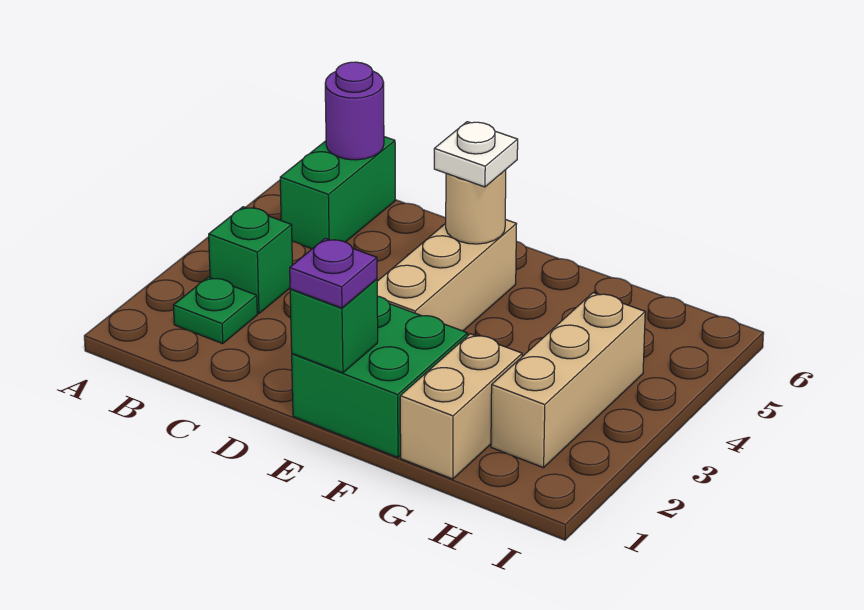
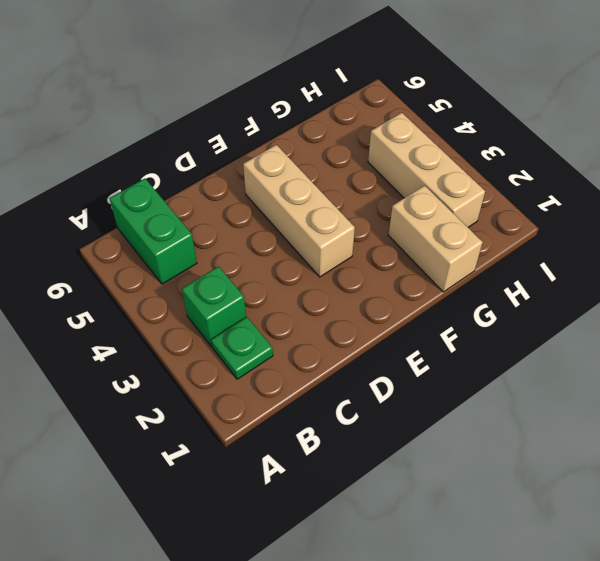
none -> green 2x2 brick [292,296,468,457]
none -> purple 1x1 round brick [325,62,384,160]
none -> green 1x1 brick [290,279,378,373]

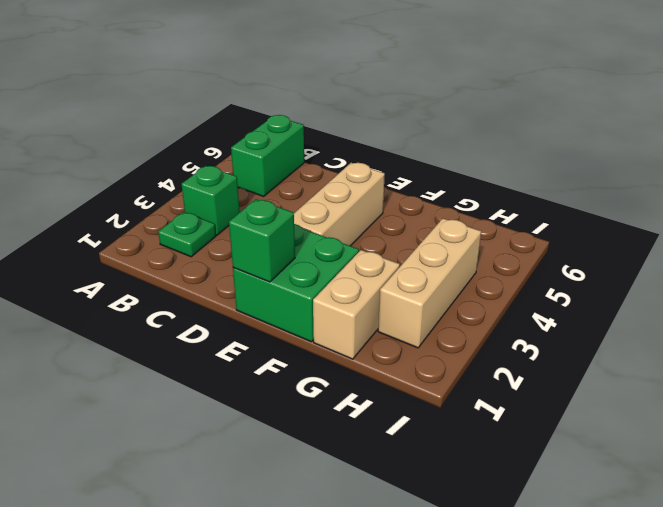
none -> purple 1x1 round brick [325,62,384,160]
none -> tan 1x1 round brick [446,170,506,244]
none -> purple 1x1 plate [290,238,377,308]

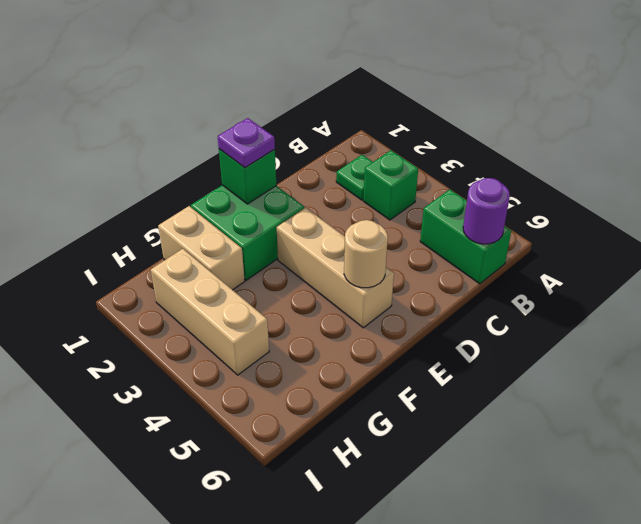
none -> white 1x1 plate [434,122,518,187]

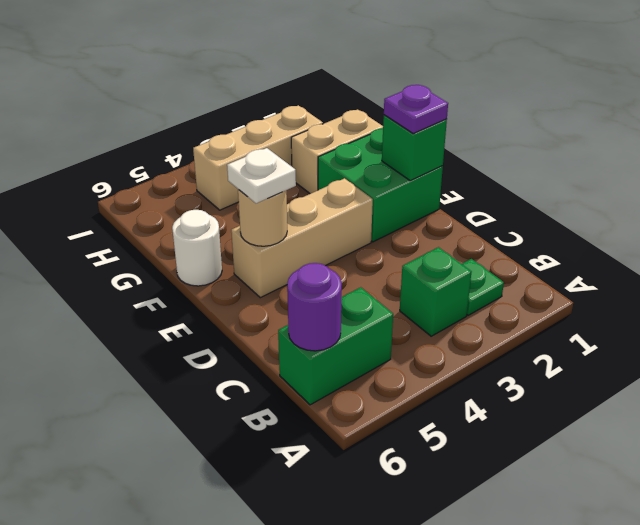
white 1x1 round brick [172,210,222,286] -> none

